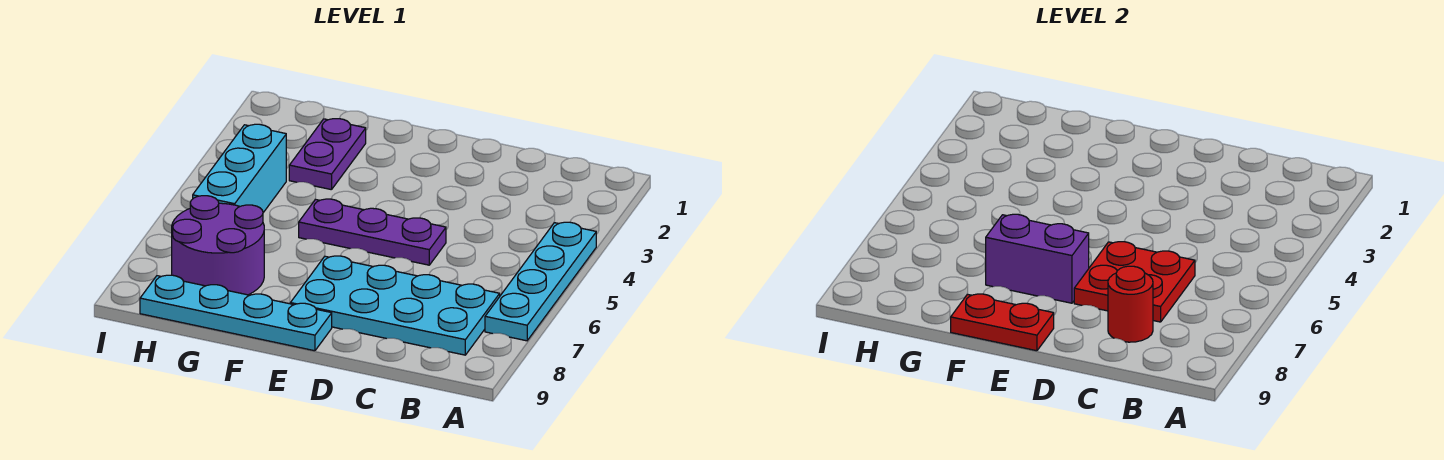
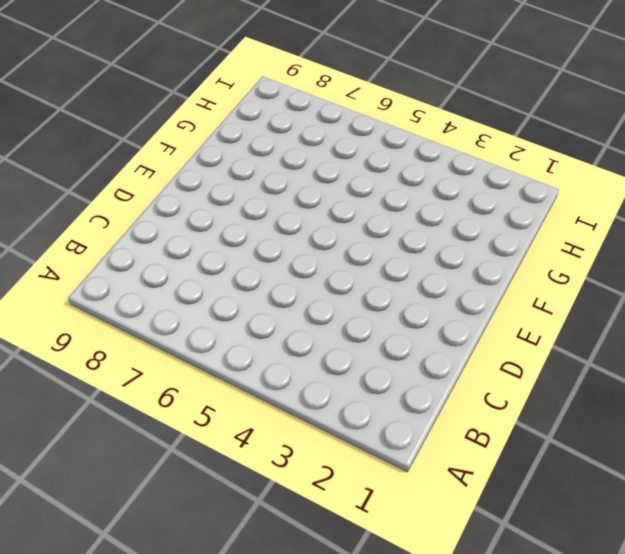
none -> cyan 1x4 plate [485,222,596,341]
none -> cyan 2x4 plate [290,256,500,355]

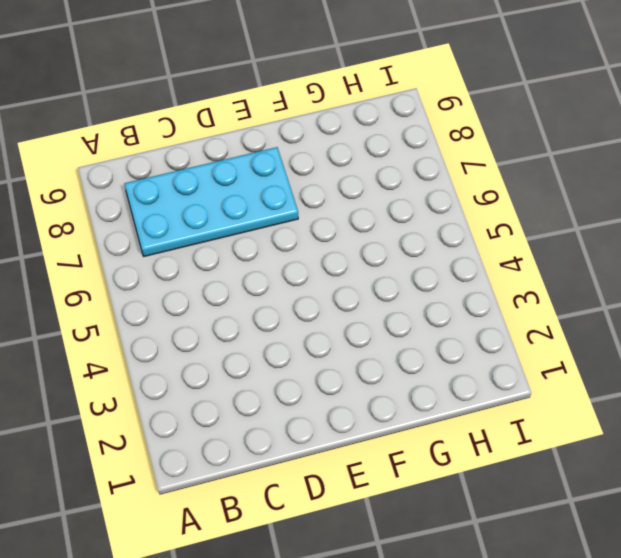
none -> cyan 1x4 plate [485,222,596,341]
none -> purple 1x3 plate [299,199,446,265]

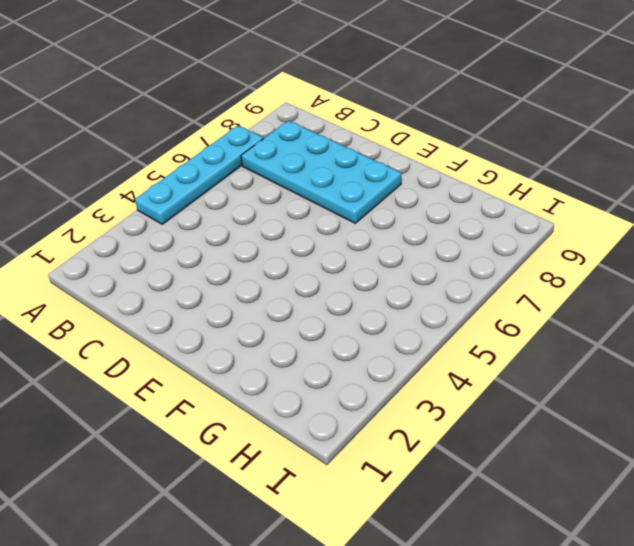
none -> purple 1x3 plate [299,199,446,265]
none -> cyan 1x4 plate [140,275,332,351]

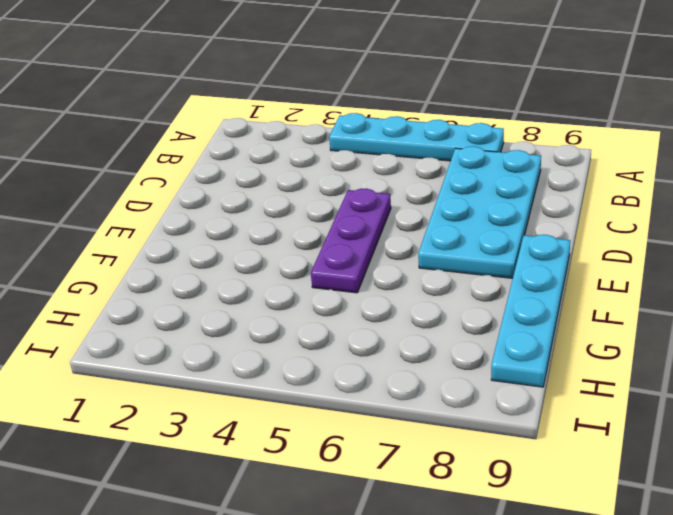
none -> purple 1x2 plate [289,119,366,190]
none -> purple 2x2 round brick [172,196,264,295]

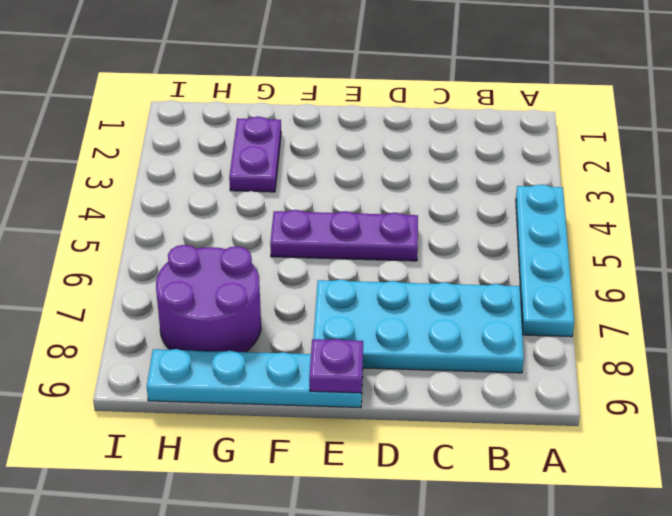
purple 1x1 plate [309,339,363,393] -> red 1x2 plate [951,294,1054,351]
none -> cyan 1x3 brick [193,124,286,213]
none -> red 2x2 plate [1074,242,1195,322]

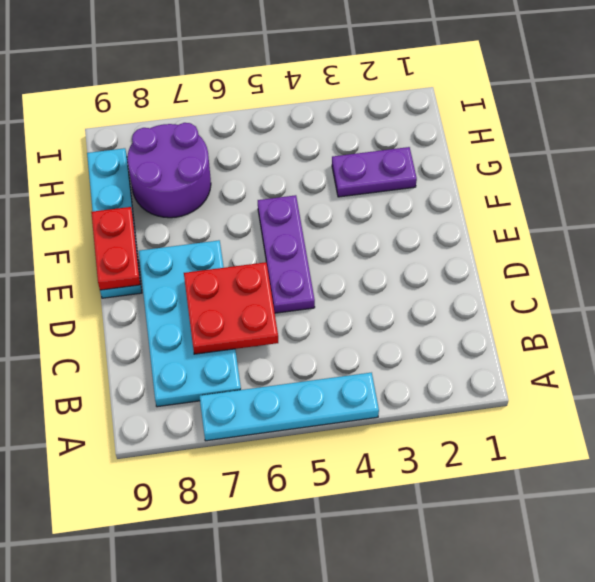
none -> cyan 1x3 brick [193,124,286,213]
none -> red 1x1 round brick [1108,266,1153,342]

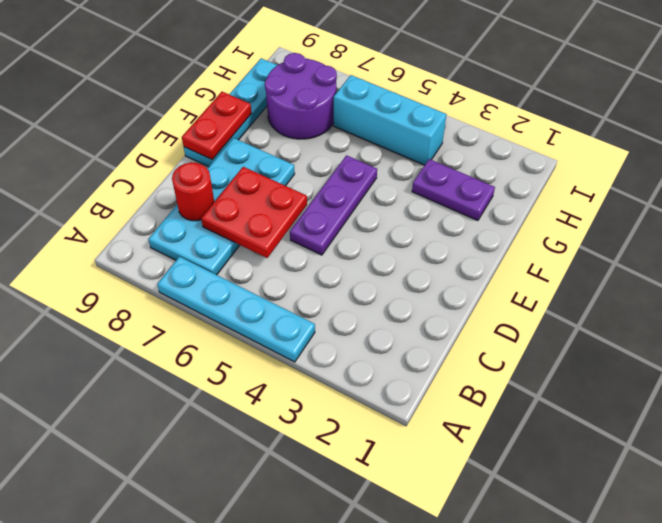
none -> purple 1x2 brick [986,214,1089,303]

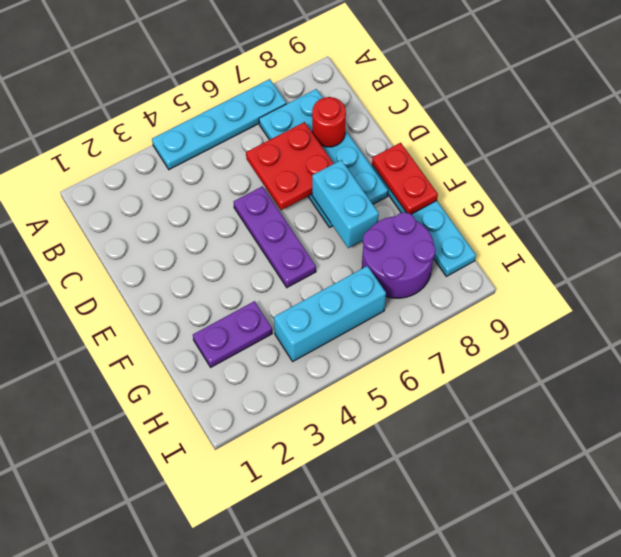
cyan 1x2 brick [312,160,379,248] -> purple 1x2 brick [986,214,1089,303]

